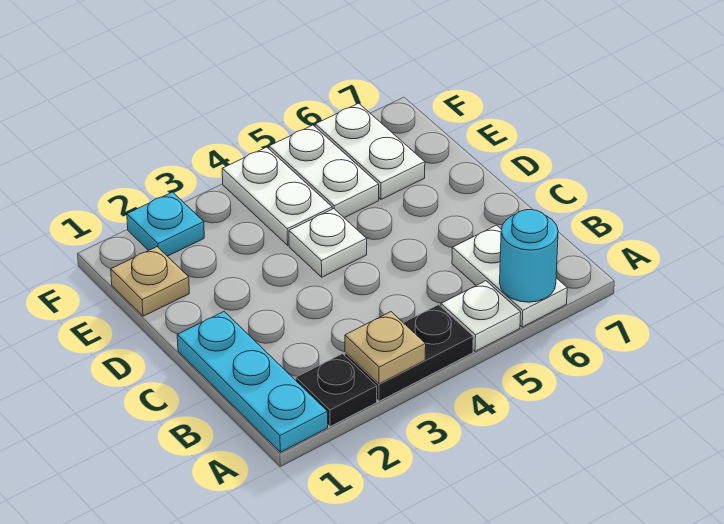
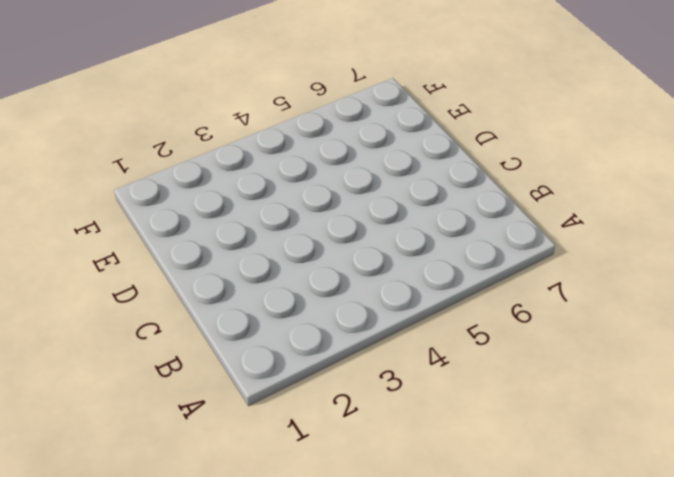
none -> cyan 1x3 plate [177,312,328,452]
none -> black 1x1 plate [296,354,377,427]
none -> black 1x2 plate [345,305,473,401]

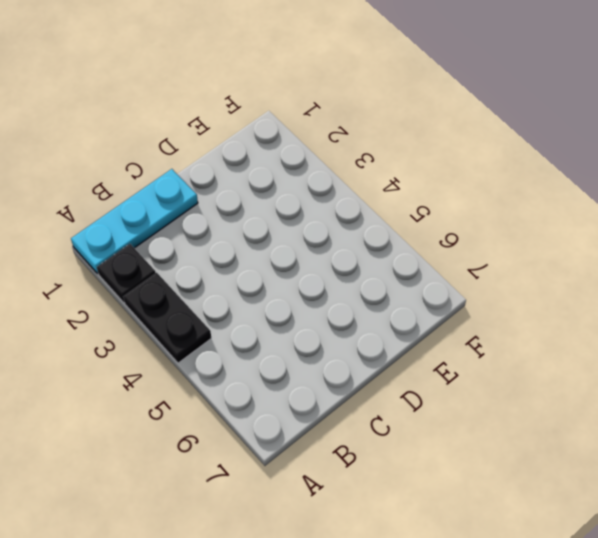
none -> white 1x1 plate [441,281,521,352]
none -> white 1x2 plate [452,225,567,327]
none -> white 1x1 plate [289,209,367,277]

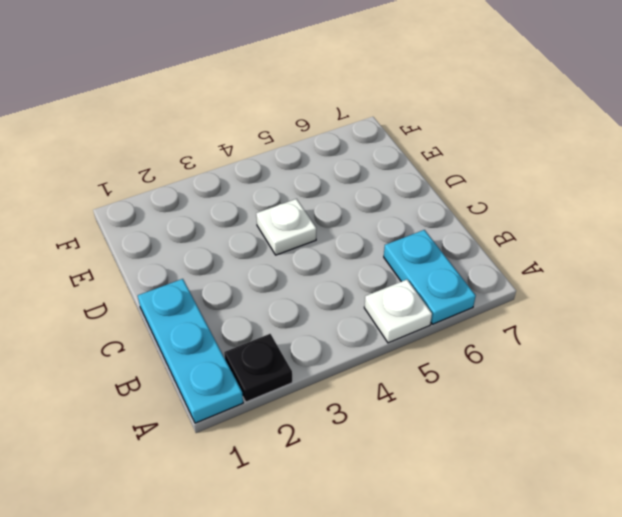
cyan 1x2 plate [384,230,476,324] -> white 1x2 plate [452,225,567,327]
none -> black 1x2 plate [345,305,473,401]
none -> tan 1x1 plate [111,247,189,316]
none -> white 1x2 plate [222,147,332,245]

